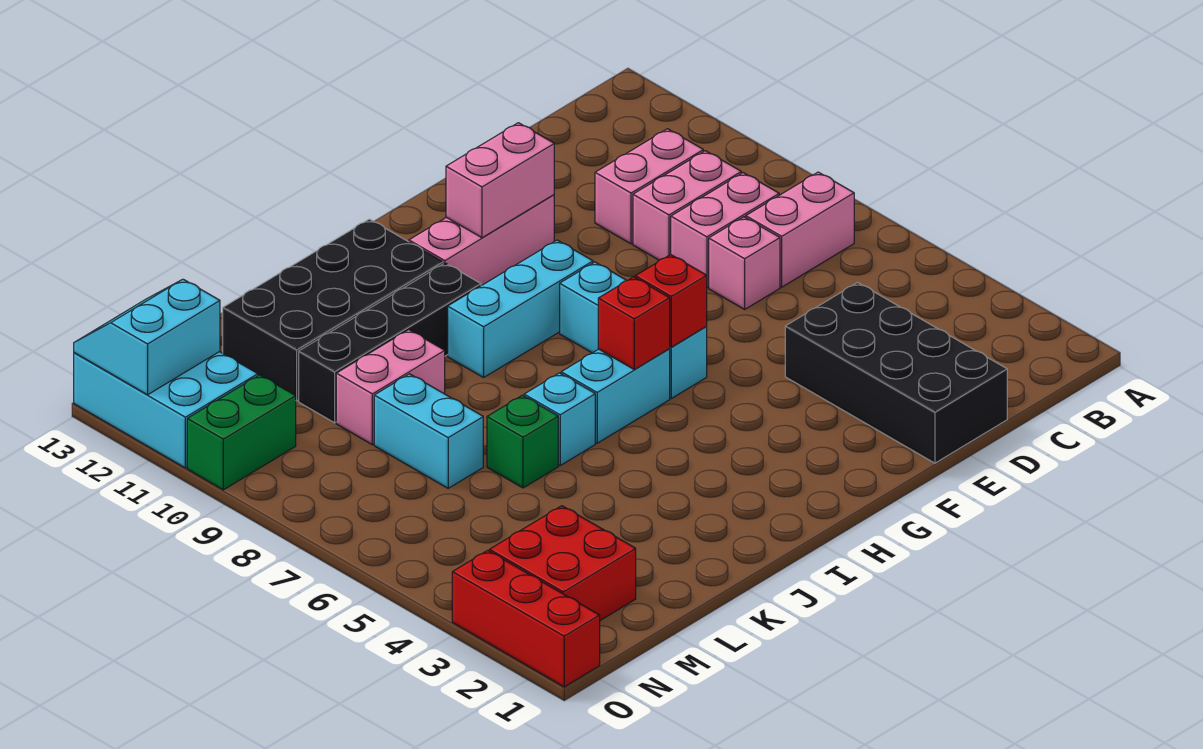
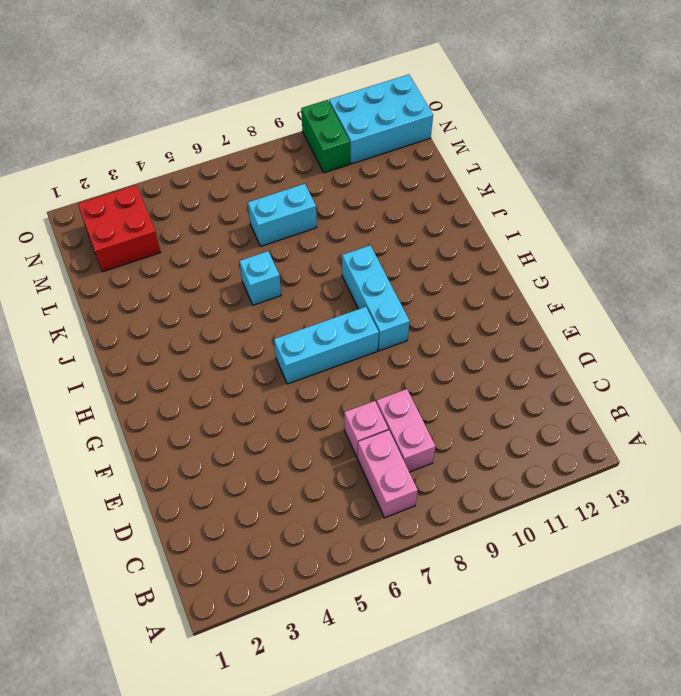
none -> pink 1x2 brick [633,151,741,260]
none -> pink 1x2 brick [595,129,703,244]
none -> black 2x4 brick [785,283,1007,463]

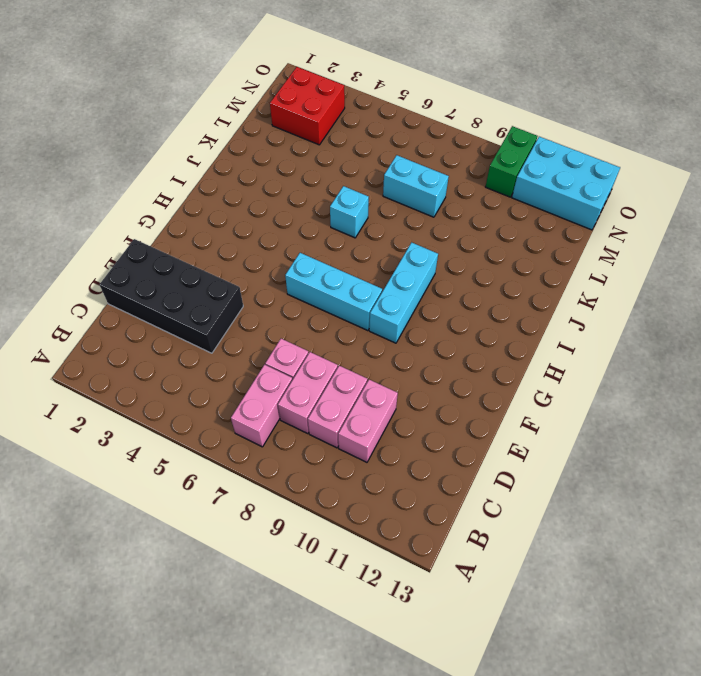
none -> pink 1x3 brick [409,195,554,286]
none -> cyan 1x2 brick [561,349,670,443]
none -> black 1x4 brick [299,263,481,423]

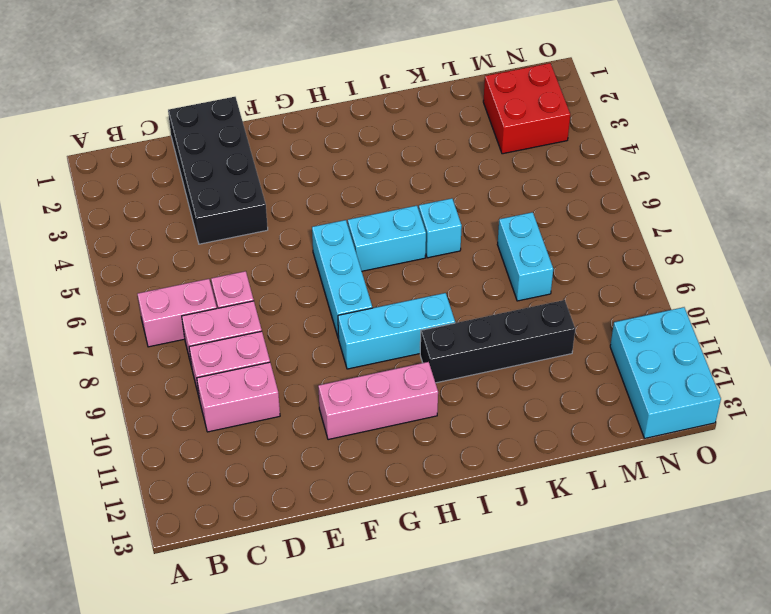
none -> black 2x4 brick [223,219,443,401]
none -> green 1x1 brick [487,395,558,488]
none -> pink 1x2 brick [336,330,445,445]

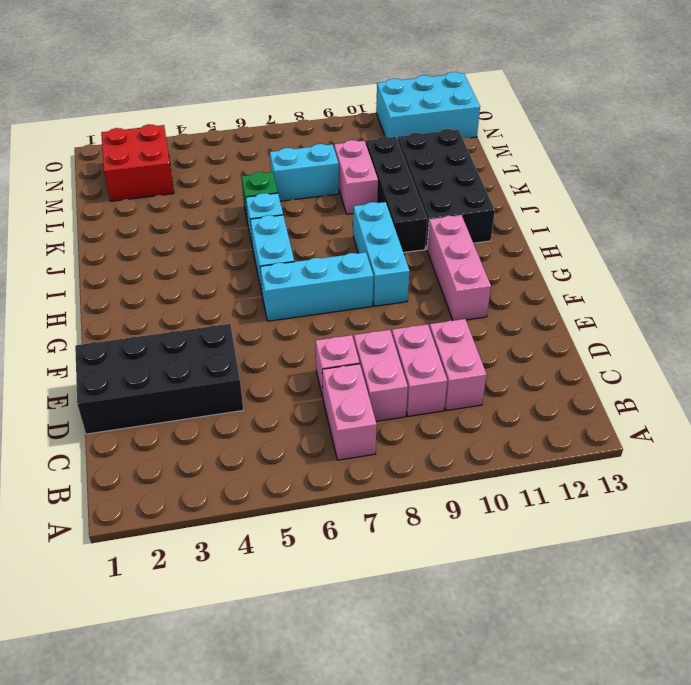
none -> green 1x2 brick [187,375,296,490]
none -> red 1x3 brick [452,550,600,687]
none -> pink 1x2 brick [446,123,554,238]

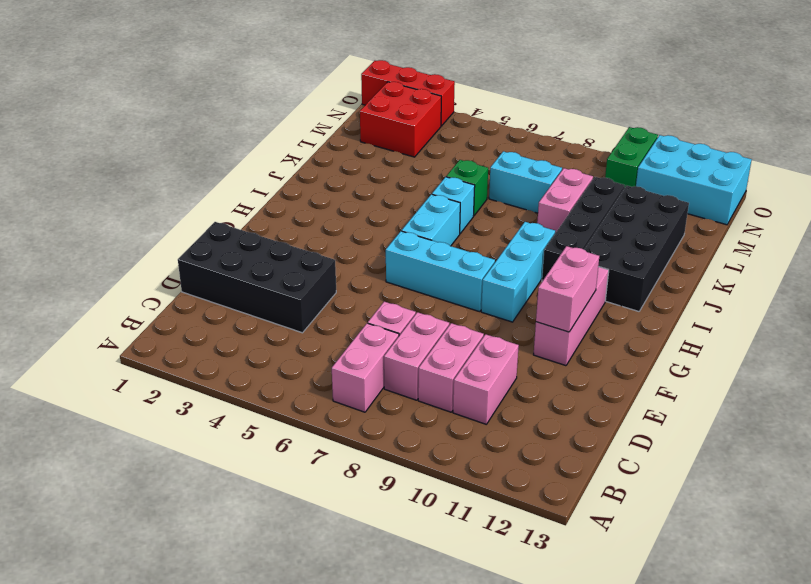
none -> red 1x1 brick [635,254,707,347]
none -> red 1x1 brick [598,277,670,369]
none -> cyan 2x2 slope [74,279,220,395]

